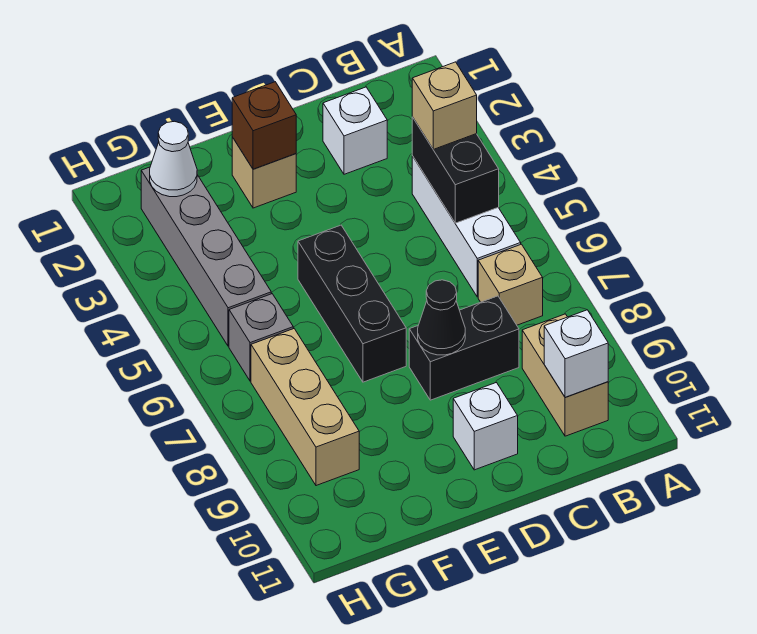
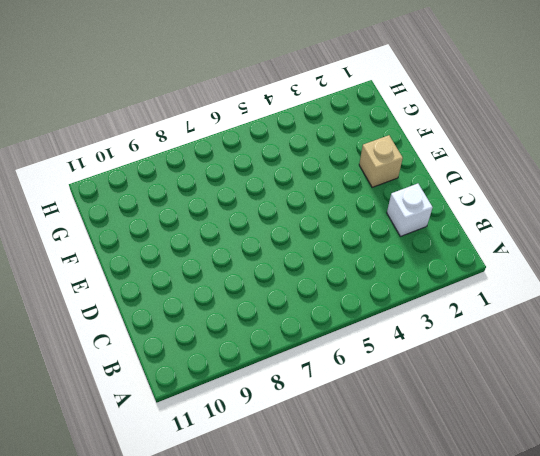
none -> white 1x3 brick [412,156,521,297]
none -> tan 1x1 brick [478,244,543,325]
none -> tan 1x2 brick [522,314,608,436]

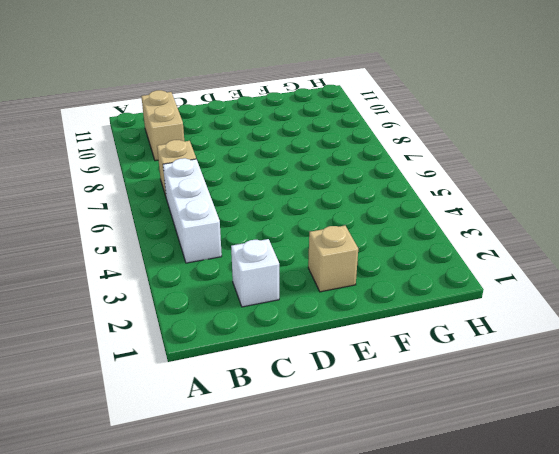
none -> black 1x2 brick [409,296,519,400]
none -> white 1x1 brick [453,383,518,470]
none -> black 1x3 brick [298,225,406,382]

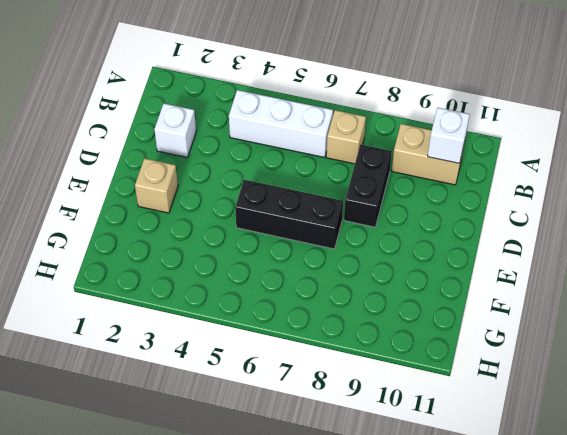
none -> white 1x1 brick [453,383,518,470]
none -> grey 1x4 brick [141,167,271,346]
none -> grey 1x1 brick [229,294,293,381]

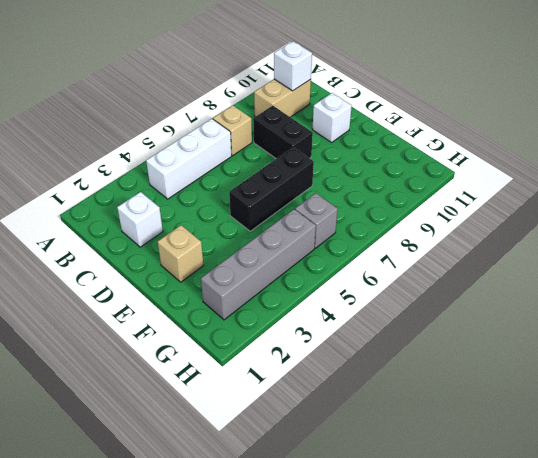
none -> tan 1x3 brick [251,329,359,486]
none -> black 1x2 brick [412,117,499,223]
none -> black 1x1 cone [418,280,465,355]

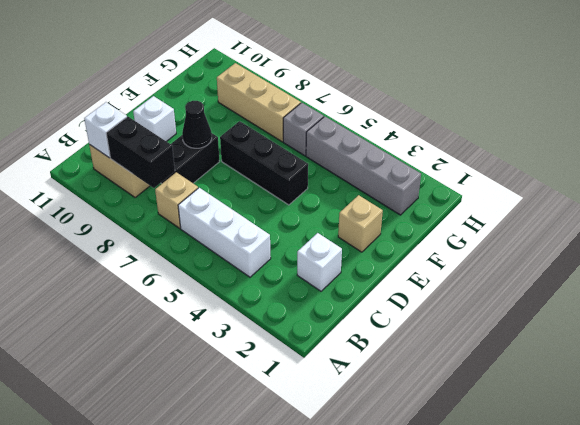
black 1x2 brick [106,117,175,188] -> black 1x2 brick moved to [412,117,499,223]
none -> brown 1x1 brick [232,82,296,169]
none -> white 1x1 cone [150,121,197,197]
none -> tan 1x1 brick [412,62,477,149]

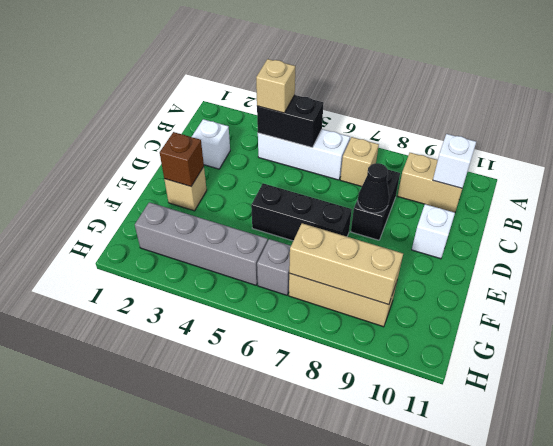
tan 1x3 brick [289,223,403,305] -> none
none -> white 1x1 cone [150,121,197,197]

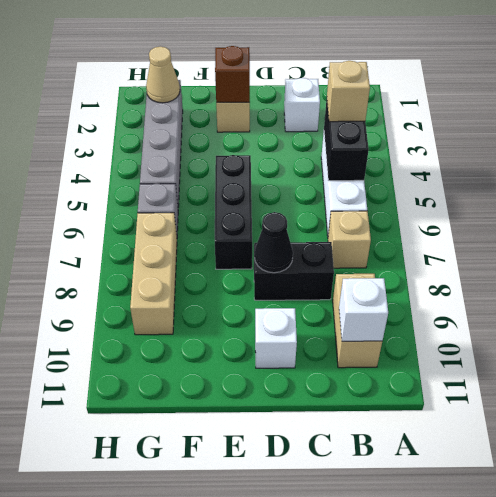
tan 1x1 cone [146,47,180,103] -> white 1x1 cone [150,121,197,197]

